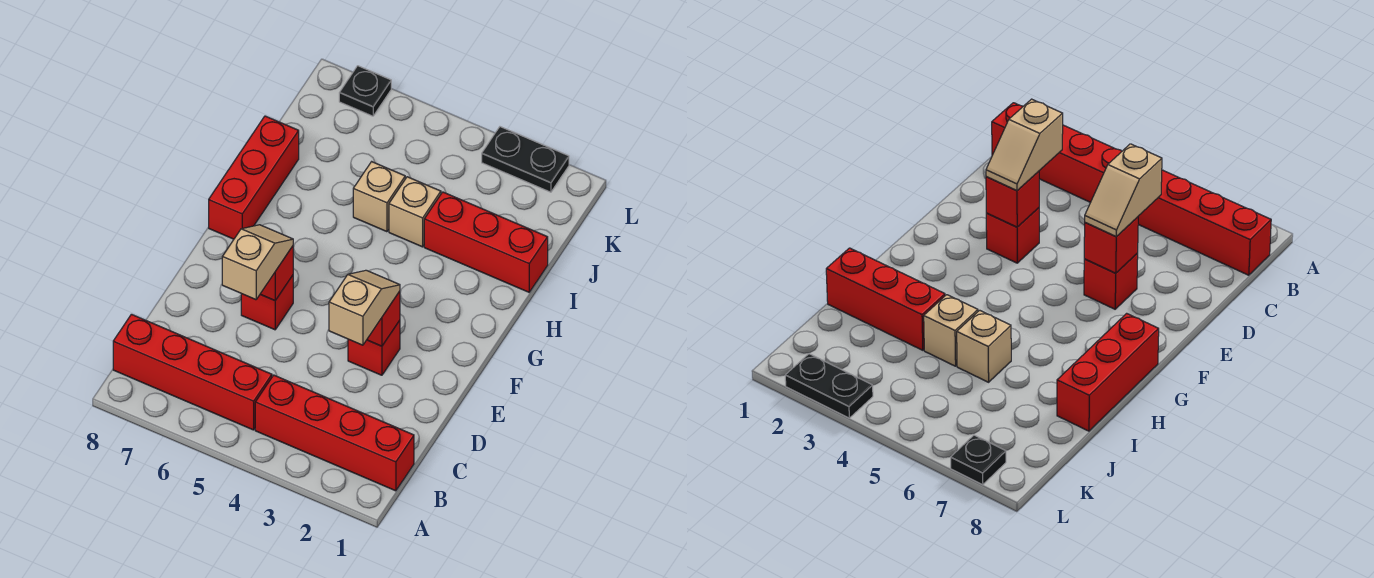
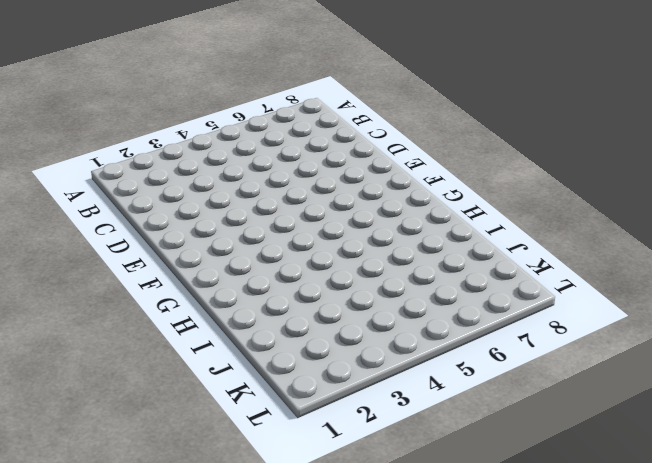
none -> red 1x4 brick [255,375,414,491]
none -> red 1x4 brick [113,314,272,430]
none -> red 1x1 brick [348,320,400,375]

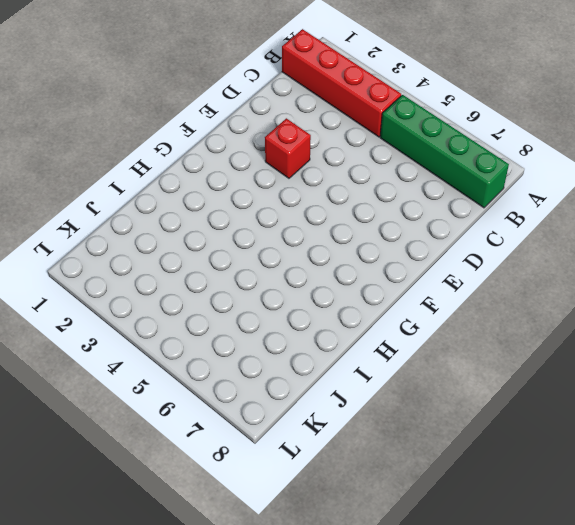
green 1x4 brick [380,95,509,208] -> red 1x4 brick [113,314,272,430]
none -> red 1x1 brick [241,275,293,330]
none -> red 1x3 brick [209,116,299,239]
none -> red 1x3 brick [424,192,548,292]

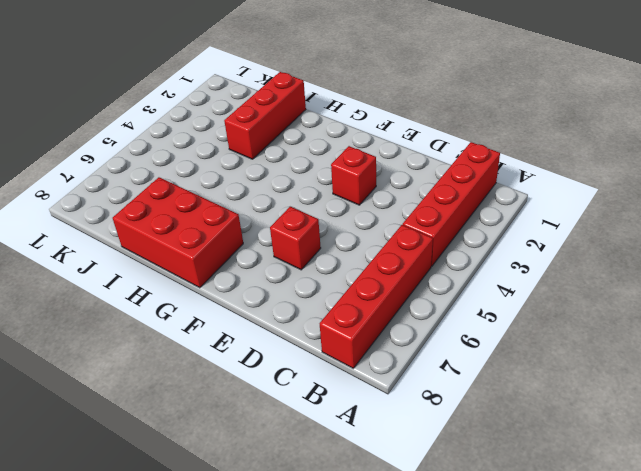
red 2x3 brick [113,177,243,288] -> red 1x3 brick [209,116,299,239]
none -> tan 1x1 brick [389,177,441,247]
none -> tan 1x1 brick [353,162,405,232]
none -> black 1x2 plate [482,127,569,192]

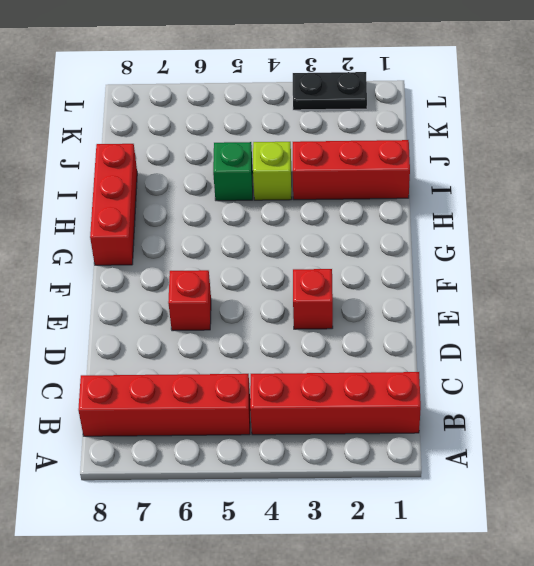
lime 1x1 brick [253,142,292,200] -> tan 1x1 brick [389,177,441,247]
green 1x1 brick [213,142,253,201] -> tan 1x1 brick [353,162,405,232]
none -> black 1x1 plate [339,66,391,116]
none -> red 1x1 brick [367,291,400,346]
none -> red 1x1 brick [260,246,293,301]

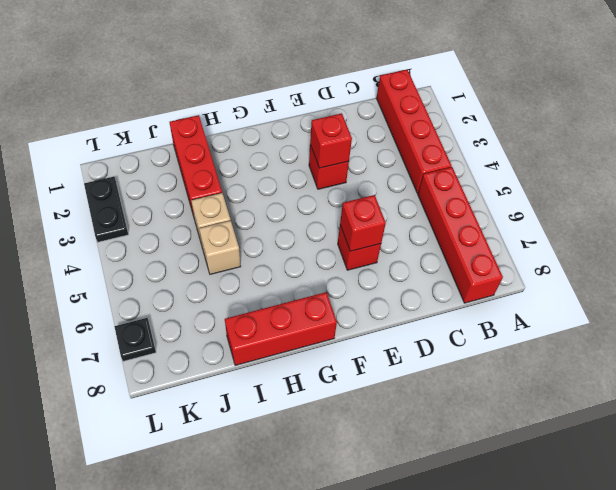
none -> tan 1x2 slope [329,270,400,345]
none -> tan 1x2 slope [222,225,293,300]

